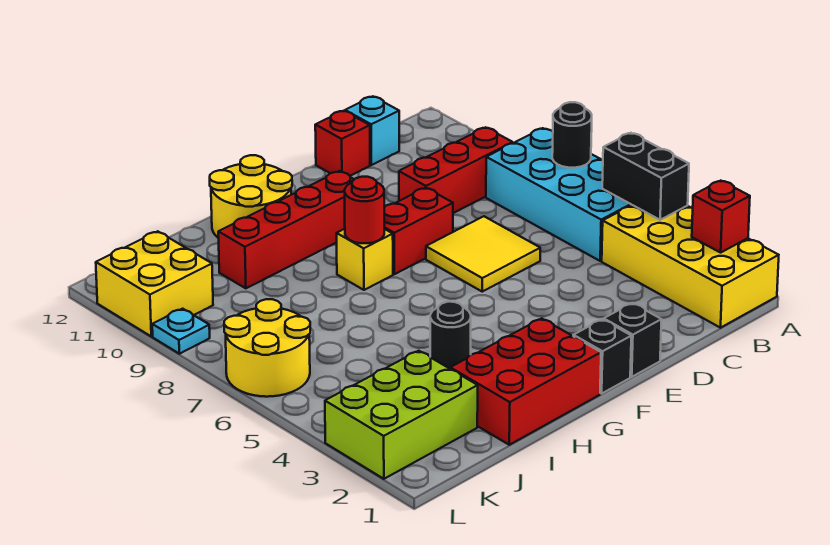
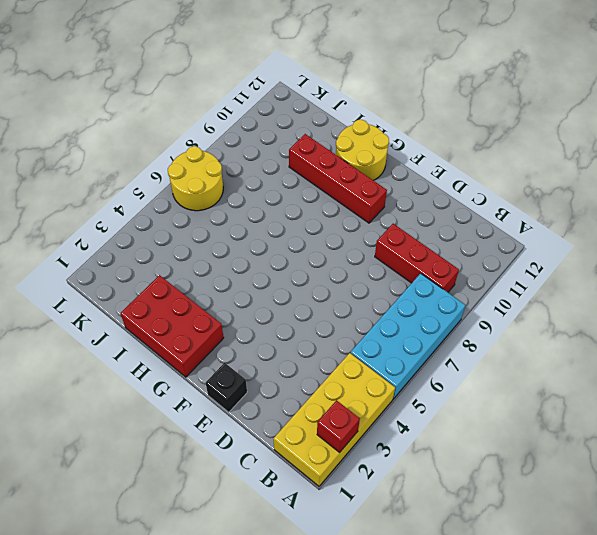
none -> cyan 1x1 brick [345,96,399,165]
none -> yellow 2x2 tile [426,216,540,292]
none -> red 1x1 brick [315,111,370,176]

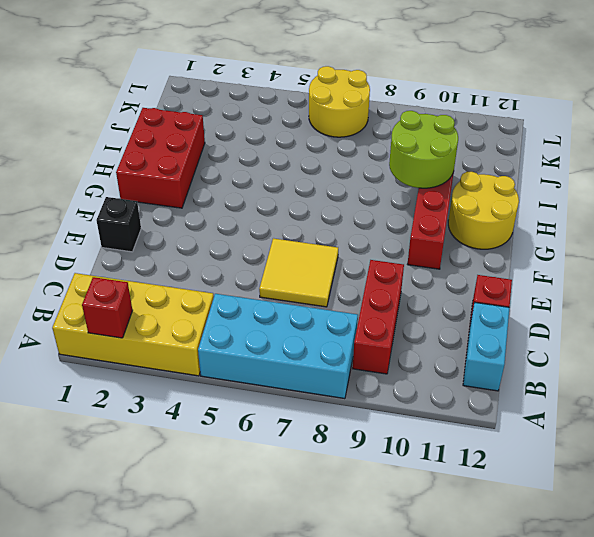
cyan 1x2 brick [463,302,510,391] -> cyan 1x1 brick [345,96,399,165]
lime 2x2 round brick [389,111,458,188] -> none
none -> red 1x2 brick [384,188,453,274]
none -> black 1x1 brick [573,319,631,394]
none -> yellow 1x1 brick [337,229,393,290]

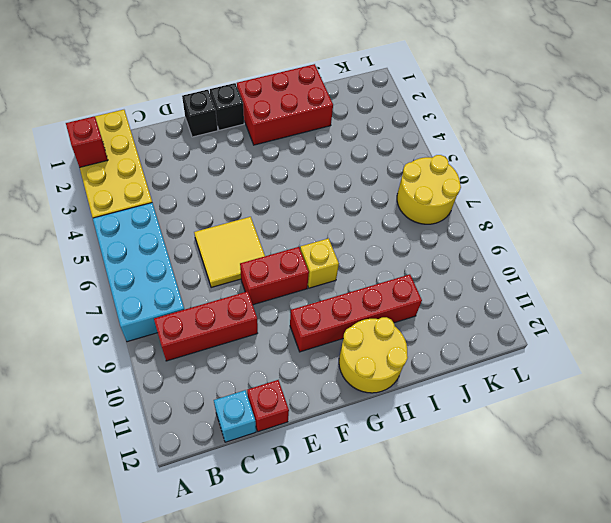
none -> black 1x1 round brick [430,302,471,369]
none -> lime 2x3 brick [325,351,478,479]
none -> yellow 2x2 brick [96,231,213,337]

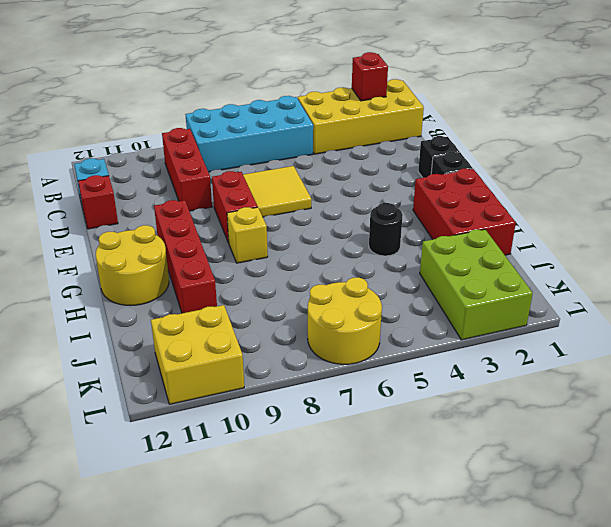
none -> cyan 1x1 plate [152,309,210,354]
none -> black 1x2 brick [602,133,689,220]
none -> black 1x1 round brick [552,102,592,168]

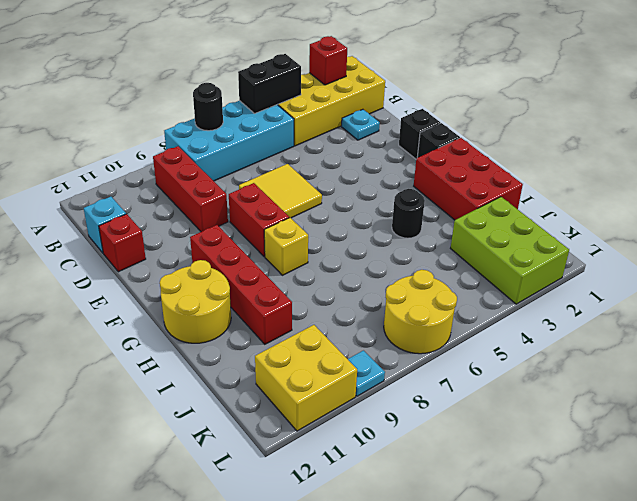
cyan 1x1 plate [342,109,380,140] -> none
none -> red 1x1 round brick [345,177,384,243]

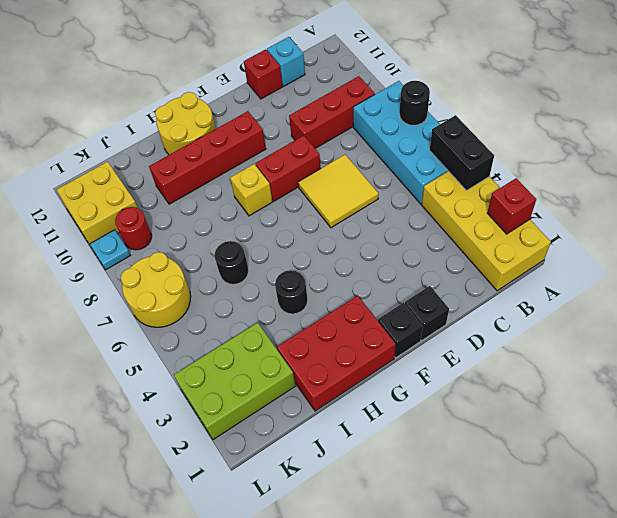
black 1x1 round brick [215,241,249,284] -> none
red 1x1 round brick [115,207,152,250] -> red 1x1 round brick moved to [345,177,384,243]

